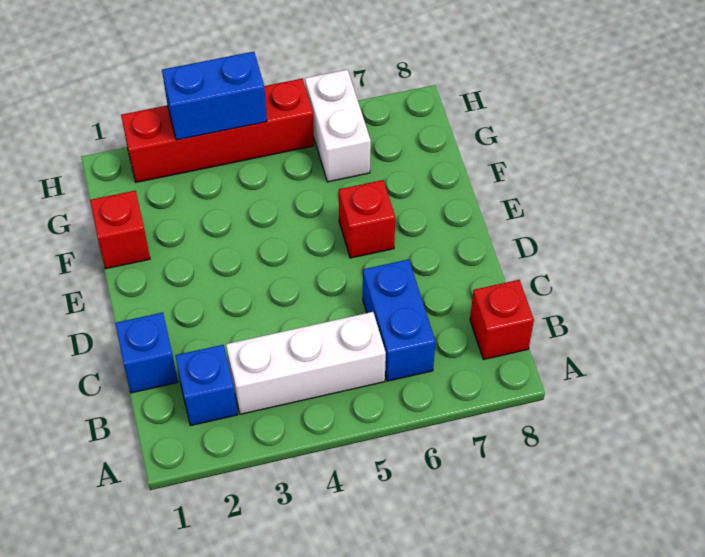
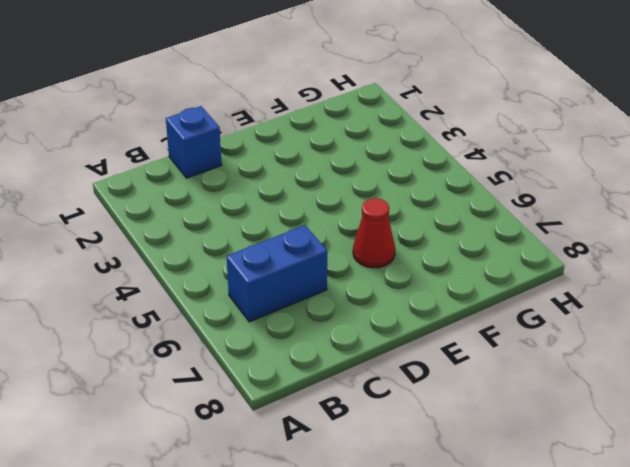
red 1x1 cone [353,198,395,268] -> red 1x1 brick [339,180,395,258]
none -> blue 1x1 brick [175,345,237,426]
none -> white 1x3 brick [226,312,386,414]

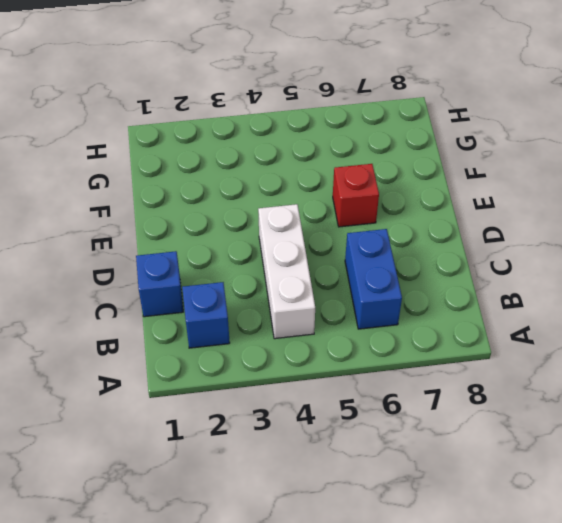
white 1x3 brick [258,204,315,339] -> white 1x3 brick turned to [226,312,386,414]
none -> red 1x1 brick [470,280,534,359]
none -> red 1x1 brick [90,191,150,269]

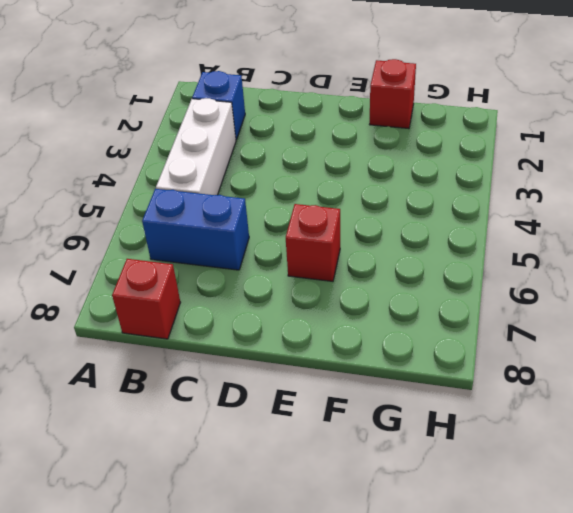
none -> blue 1x1 brick [115,313,178,393]
none -> white 1x2 brick [305,69,371,182]

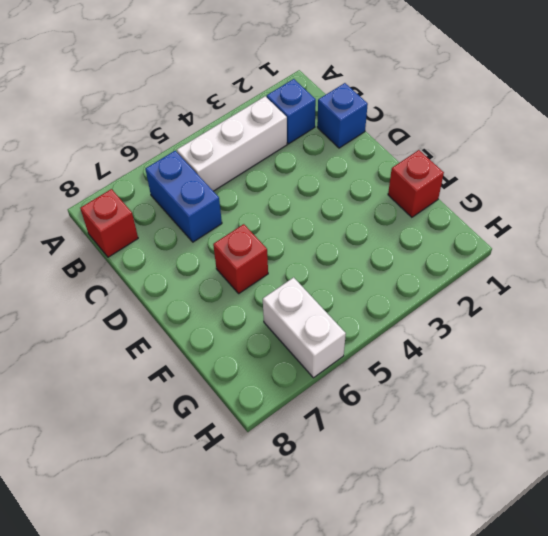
none -> red 1x4 brick [121,79,314,182]
none -> blue 1x2 brick [162,52,267,140]

